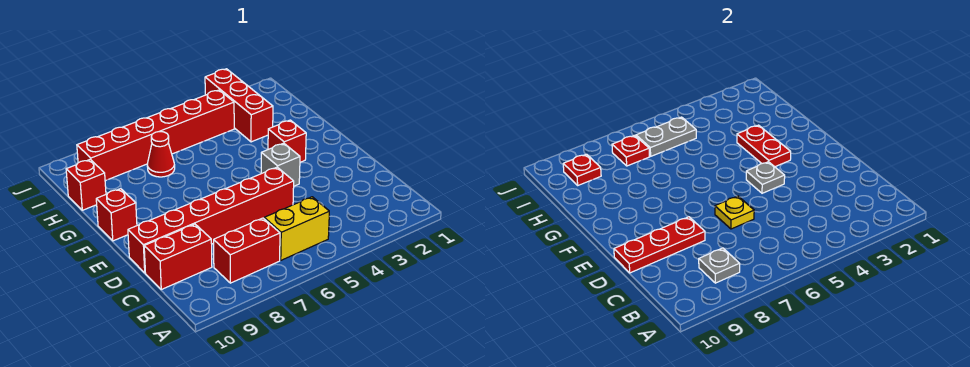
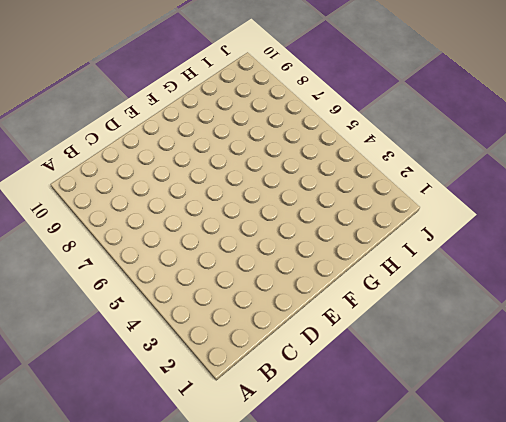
none -> yellow 1x2 brick [264,197,329,260]
none -> red 1x2 brick [214,218,280,283]
none -> red 1x2 brick [144,224,212,289]

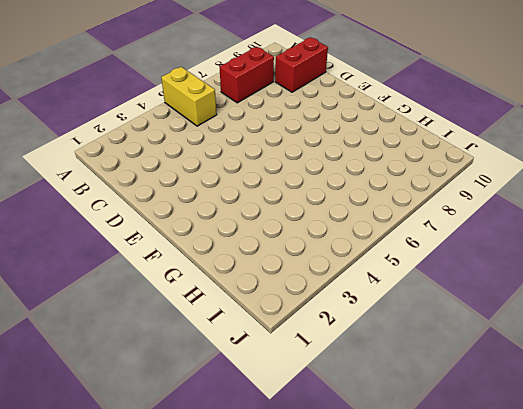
yellow 1x2 brick [161,67,217,126] -> yellow 1x2 brick turned to [264,197,329,260]
none -> red 1x6 brick [128,167,294,273]
none -> grey 1x1 brick [261,143,300,186]
none -> red 1x1 brick [268,120,306,162]

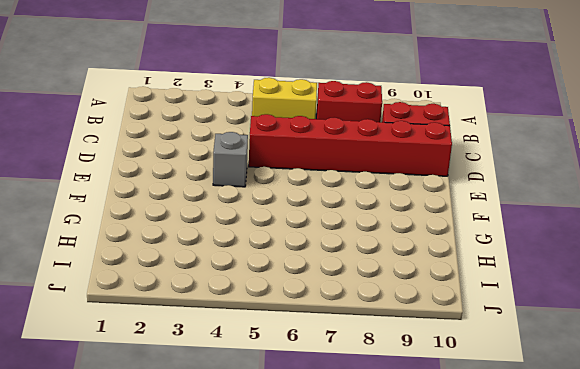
none -> red 1x1 brick [268,120,306,162]
none -> red 1x1 brick [96,189,137,241]
none -> red 1x3 brick [205,69,273,142]

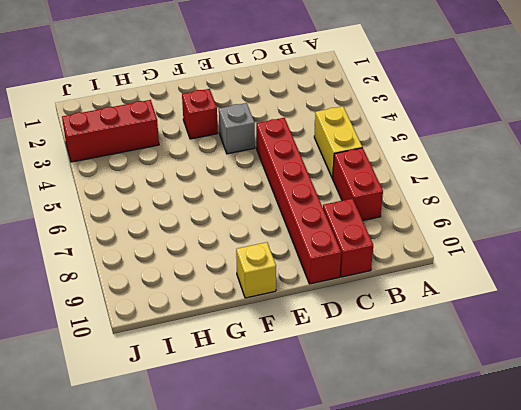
yellow 1x1 brick [236,242,276,298] -> red 1x1 brick [96,189,137,241]
none -> red 1x1 cone [147,131,175,177]
none -> red 1x1 brick [66,159,106,210]
none -> red 1x6 brick [77,90,234,181]

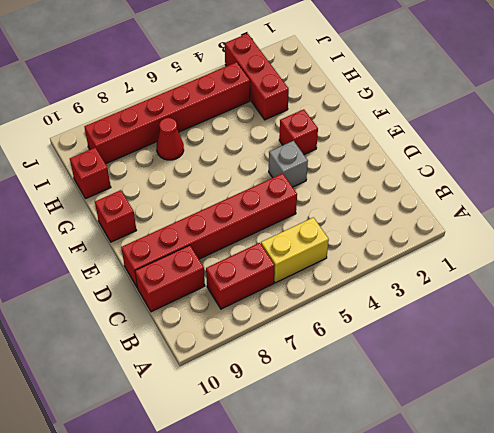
none -> grey 1x1 plate [699,248,740,283]
none -> yellow 1x1 plate [715,196,754,229]
none -> red 1x3 plate [614,217,705,273]

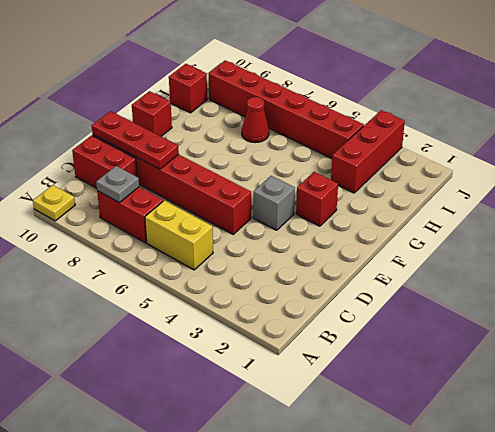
yellow 1x1 plate [33,185,75,221] -> yellow 1x1 plate moved to [715,196,754,229]
none -> grey 1x1 plate [746,162,785,193]
none -> red 1x2 plate [737,125,791,167]
none -> grey 1x2 plate [636,117,696,156]

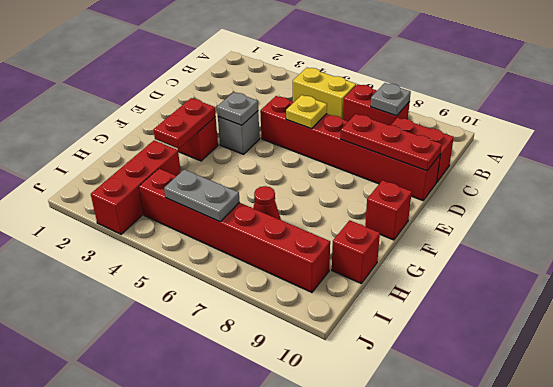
none -> red 1x1 plate [612,135,649,166]
none -> red 1x1 plate [563,154,601,185]

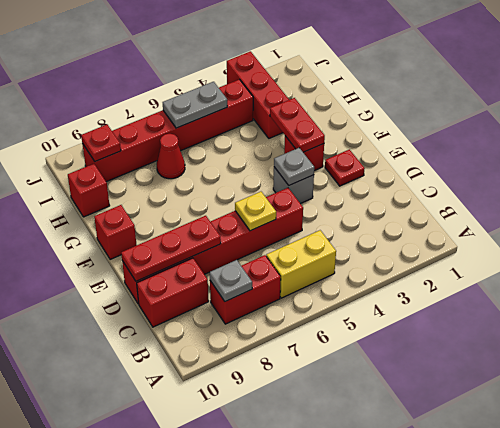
red 1x1 plate [325,149,365,186] -> red 1x1 plate moved to [612,135,649,166]

